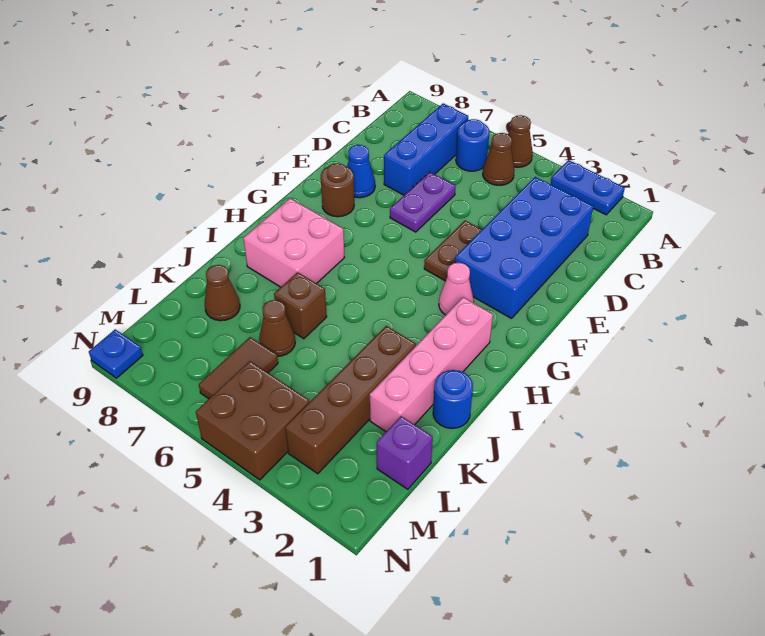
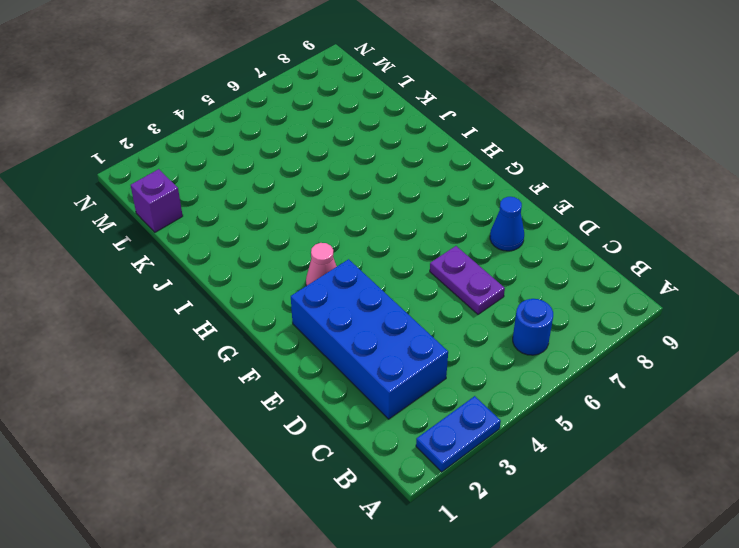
none -> brown 1x1 cone [508,115,533,167]
none -> brown 1x1 cone [483,133,514,185]
none -> blue 1x3 brick [384,103,468,195]

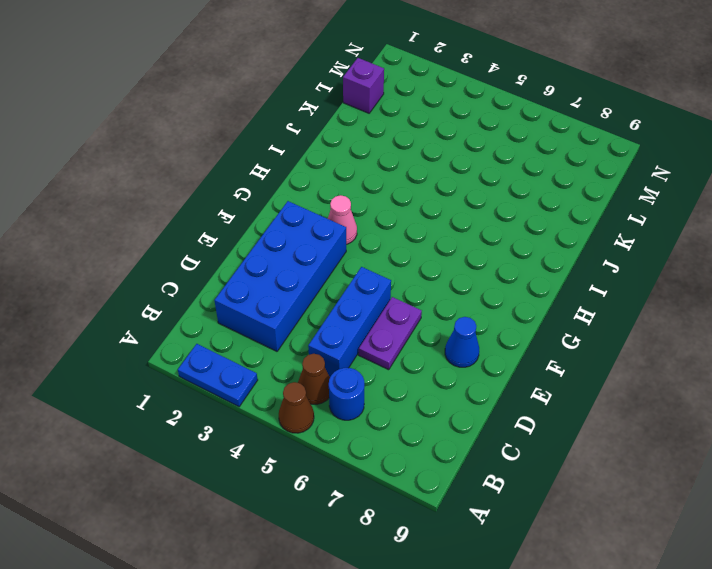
blue 1x3 brick [308,267,391,377] -> blue 1x3 brick moved to [384,103,468,195]
none -> brown 1x2 plate [424,220,482,281]
none -> brown 1x1 round brick [321,163,354,217]
none -> pink 1x4 brick [370,297,493,432]

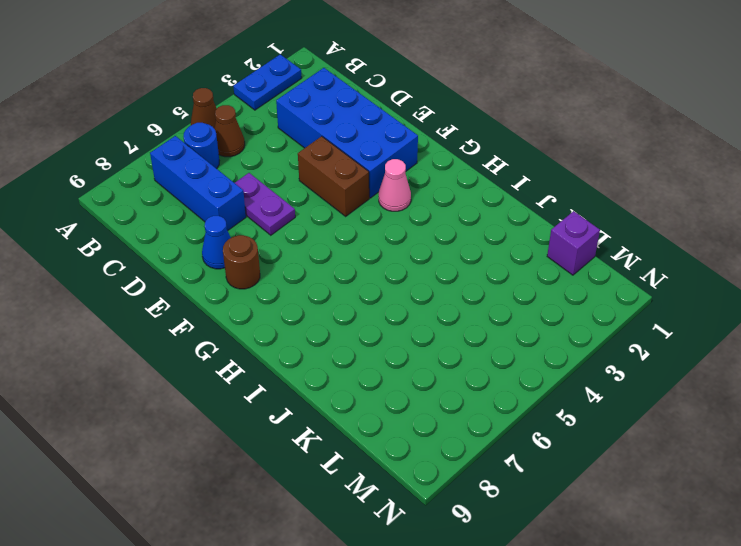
brown 1x2 brick [298,136,369,216] -> brown 1x2 plate [424,220,482,281]
none -> pink 1x4 brick [370,297,493,432]
none -> pink 2x2 brick [243,198,344,287]
none -> blue 1x1 round brick [433,370,473,428]

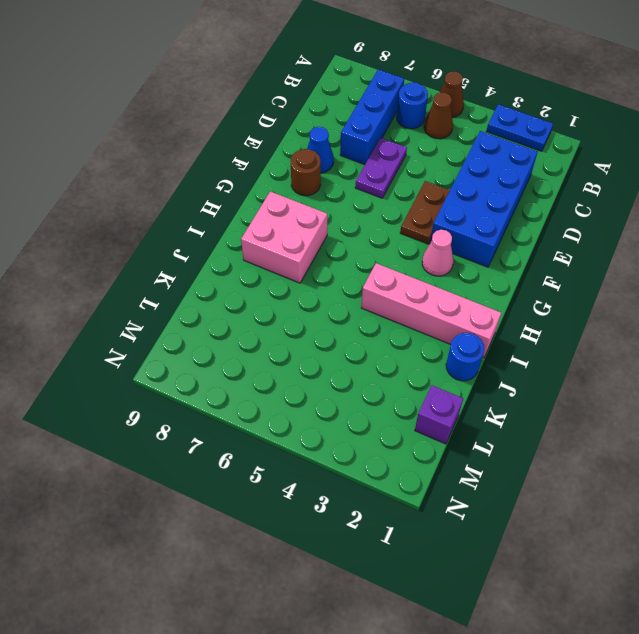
pink 1x4 brick [361,263,501,358] -> pink 1x4 brick turned to [370,297,493,432]
none -> brown 1x4 brick [285,326,416,474]
none -> brown 1x1 brick [274,272,327,339]
none -> brown 1x1 cone [259,300,295,356]

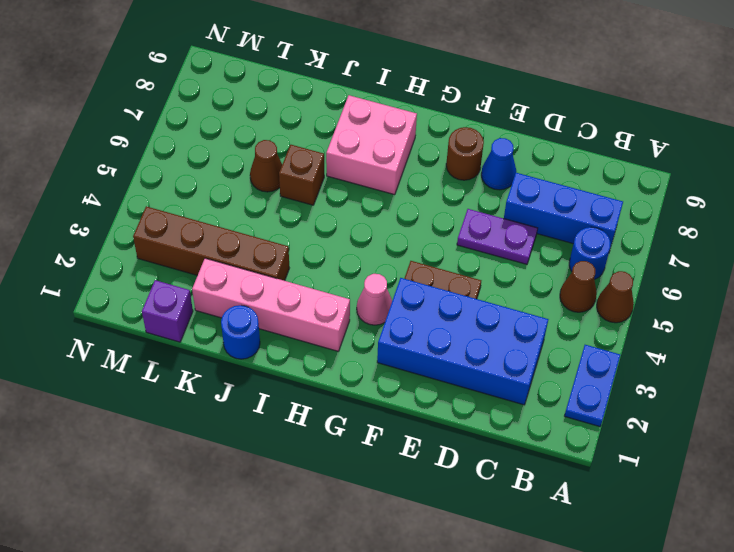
none -> brown 1x1 cone [205,265,240,321]
none -> brown 1x2 tile [199,337,278,399]
none -> brown 2x2 brick [196,361,309,480]

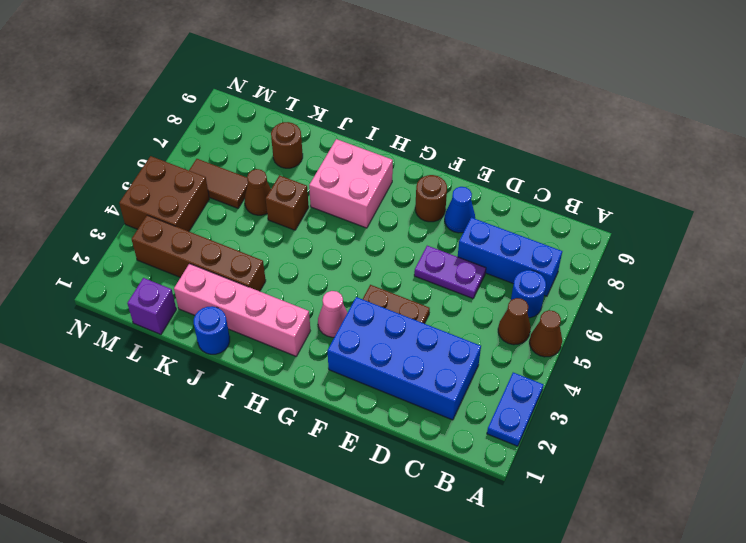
brown 1x1 round brick [271,122,303,168] -> brown 1x1 cone [205,265,240,321]
none -> blue 1x1 plate [89,329,143,378]

